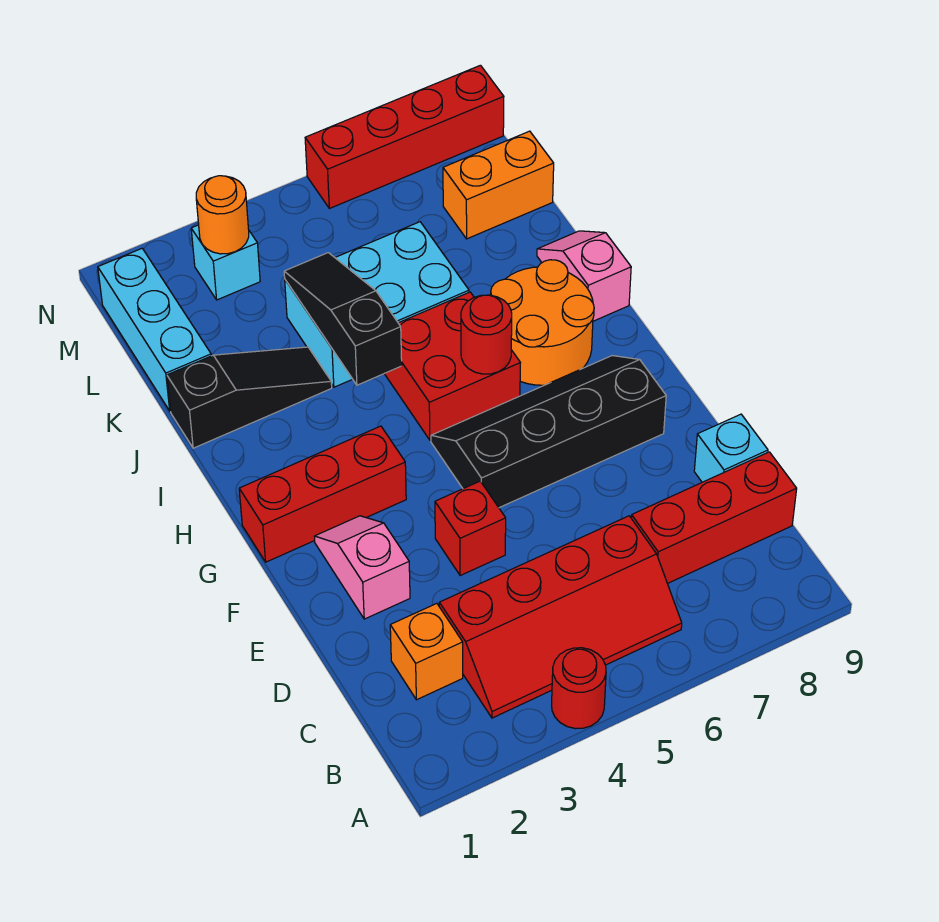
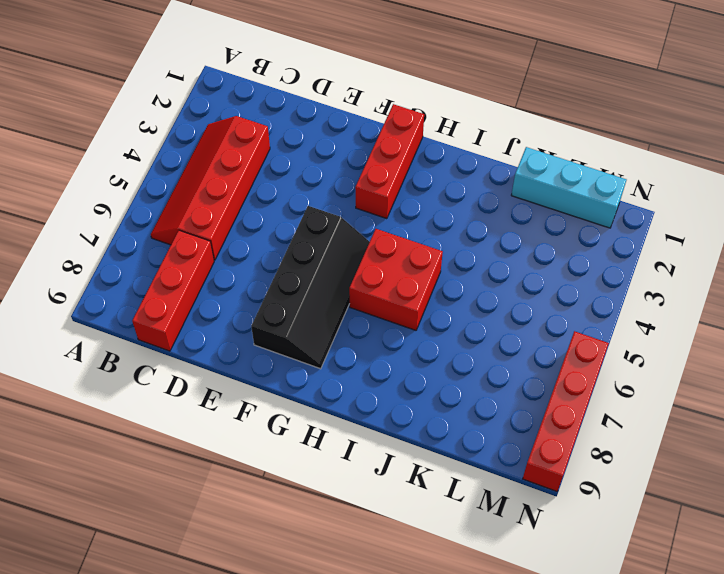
none -> red 1x1 round brick [552,648,606,729]
none -> orange 1x1 brick [390,604,463,700]
none -> cyan 1x1 brick [694,414,768,482]

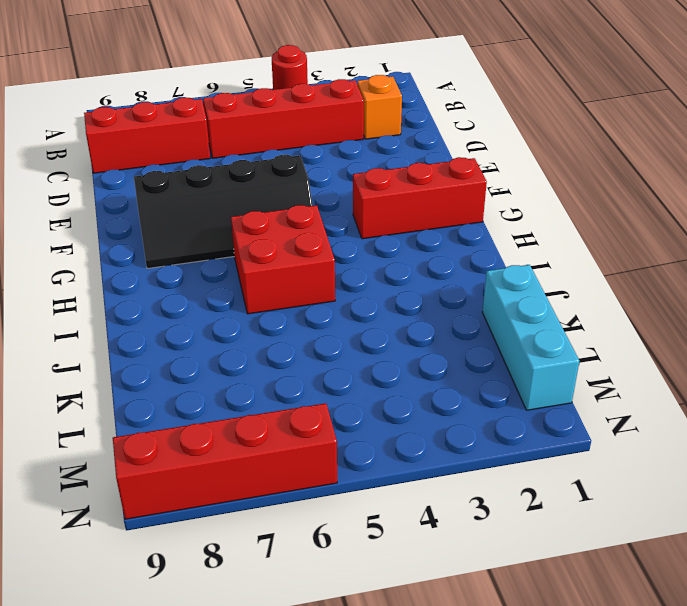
none -> cyan 1x1 brick [694,414,768,482]
none -> pink 1x2 slope [314,516,410,619]
none -> red 1x1 brick [435,481,506,576]

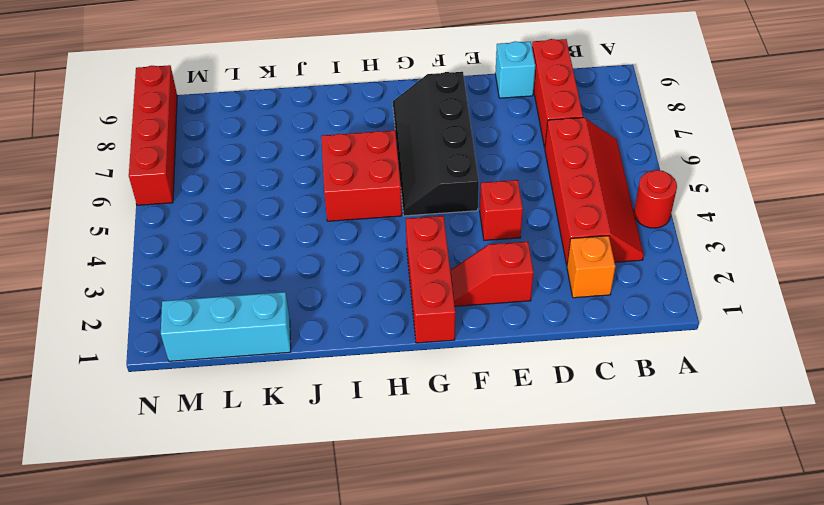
red 1x2 slope [450,242,534,306] -> pink 1x2 slope [314,516,410,619]
none -> orange 2x2 round brick [491,260,594,385]
none -> pink 1x2 slope [537,231,631,321]
none -> black 1x3 slope [167,347,332,448]

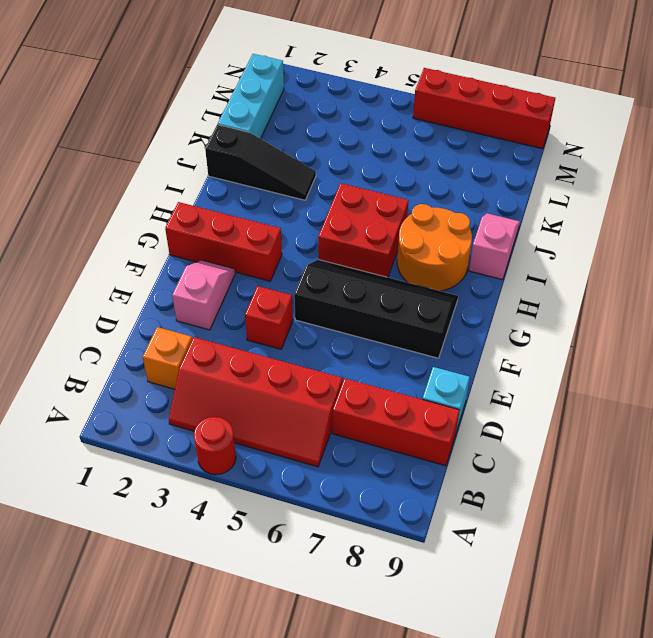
none -> cyan 2x3 brick [285,222,469,387]
none -> orange 1x2 brick [443,131,554,239]
none -> cyan 1x1 brick [191,225,260,300]

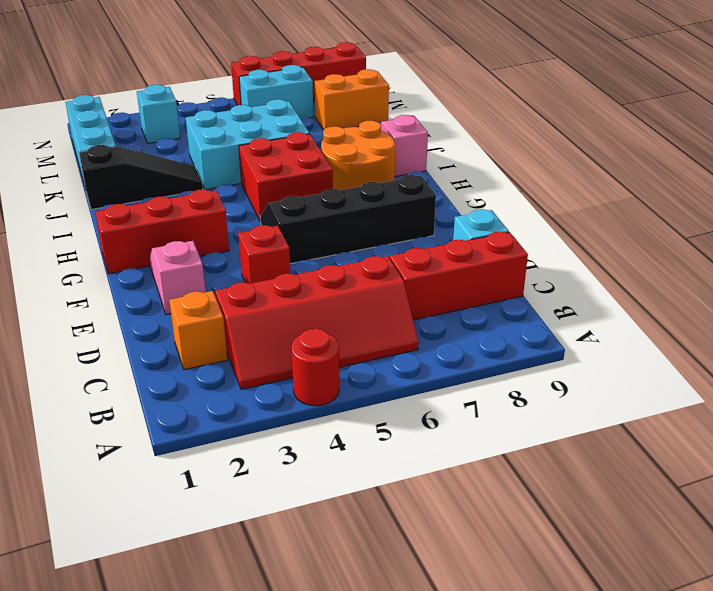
cyan 1x2 brick [239,65,313,118] -> none
none -> red 1x1 round brick [461,295,512,374]
none -> black 1x3 slope [284,253,402,385]
none -> orange 1x1 round brick [196,176,249,254]

